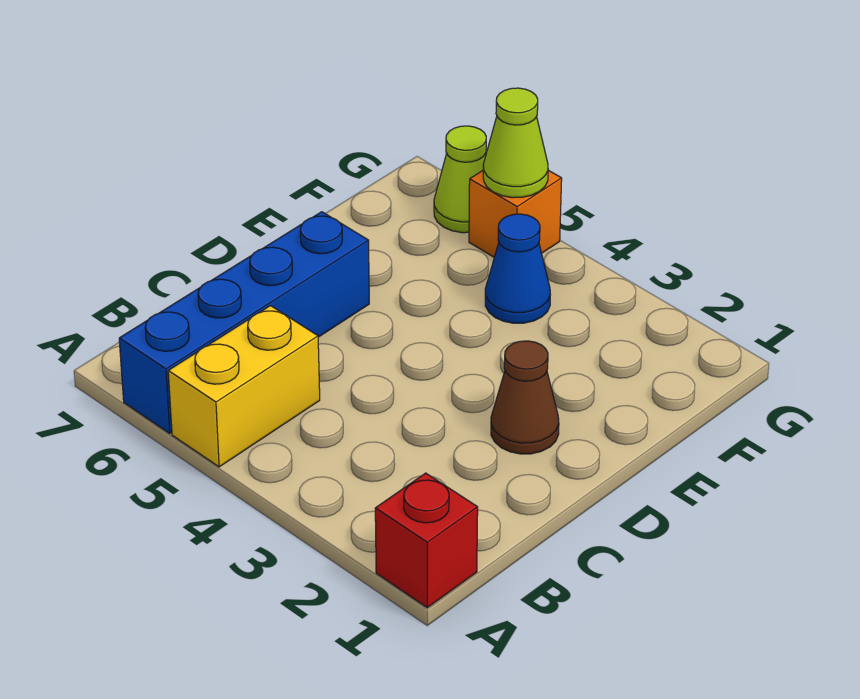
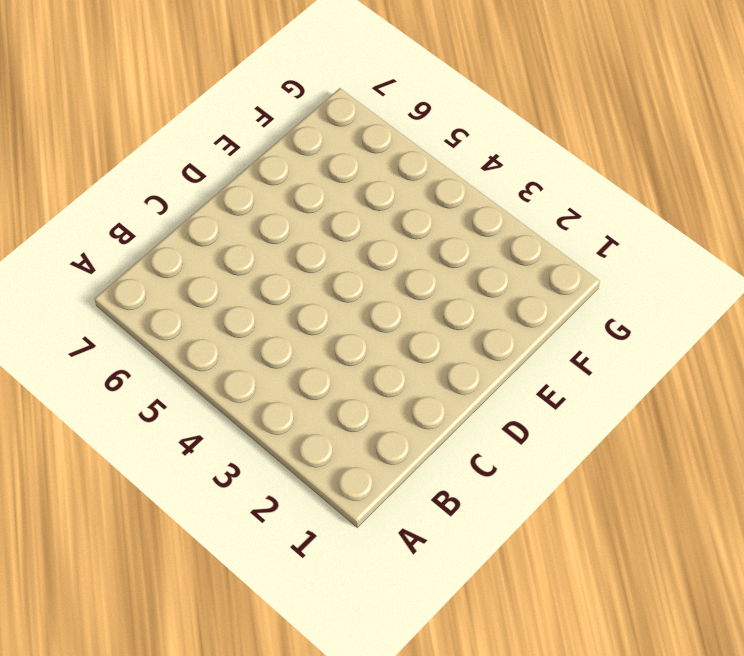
none -> red 1x1 brick [375,473,478,608]
none -> yellow 1x2 brick [168,306,320,467]

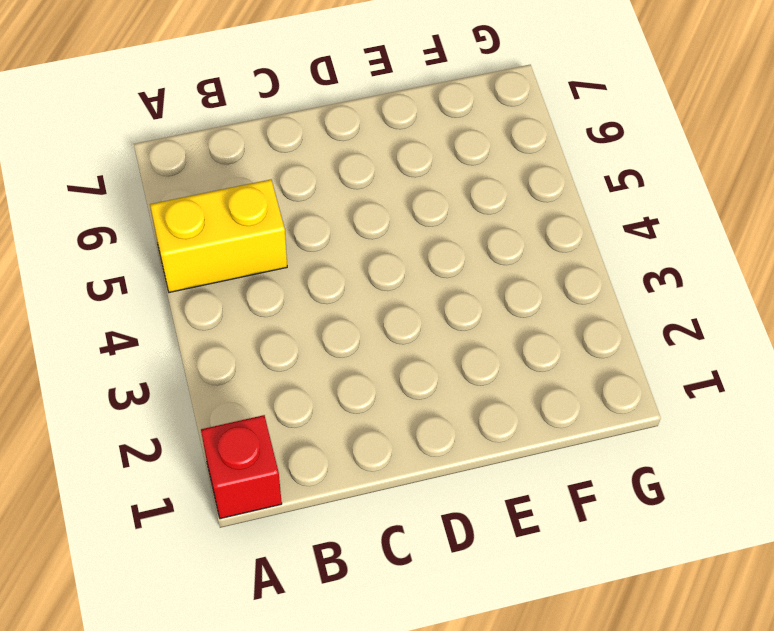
none -> blue 1x4 brick [119,212,369,433]
none -> brown 1x1 cone [491,341,559,454]

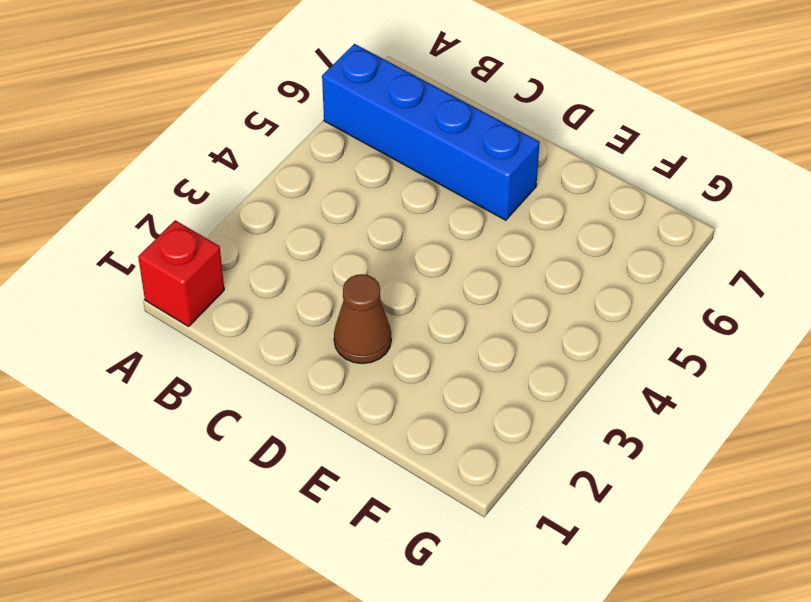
none -> yellow 1x2 brick [168,306,320,467]
none -> blue 1x1 cone [485,214,550,323]

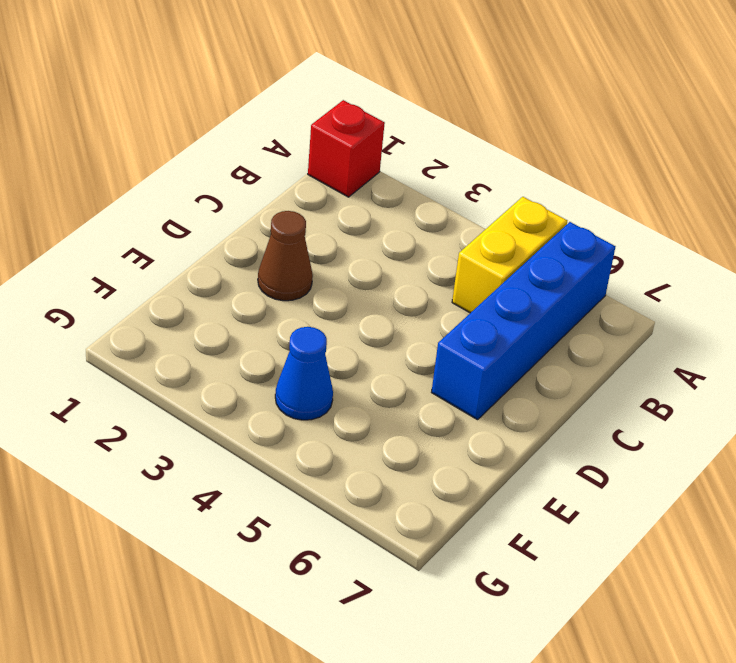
none -> orange 1x1 brick [469,170,562,257]
none -> lime 1x1 cone [434,126,486,233]

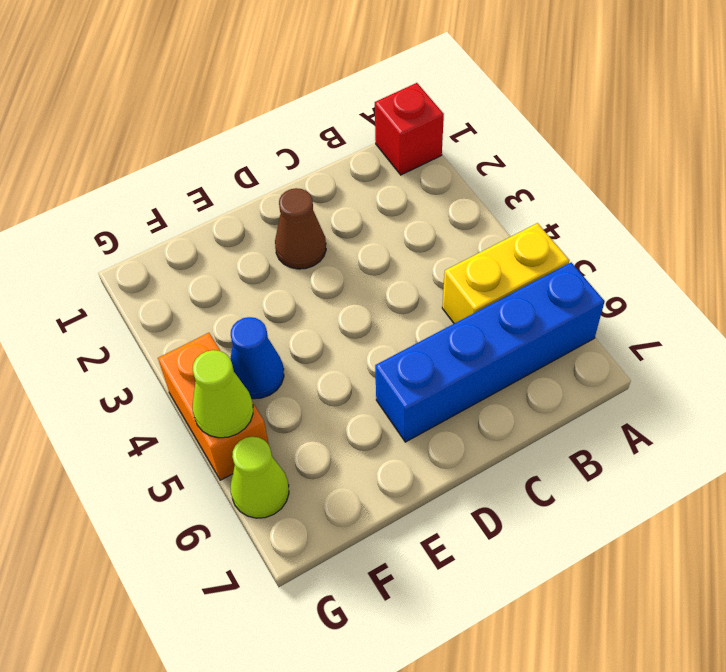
orange 1x2 brick [158,333,269,480] -> orange 1x1 brick [469,170,562,257]

